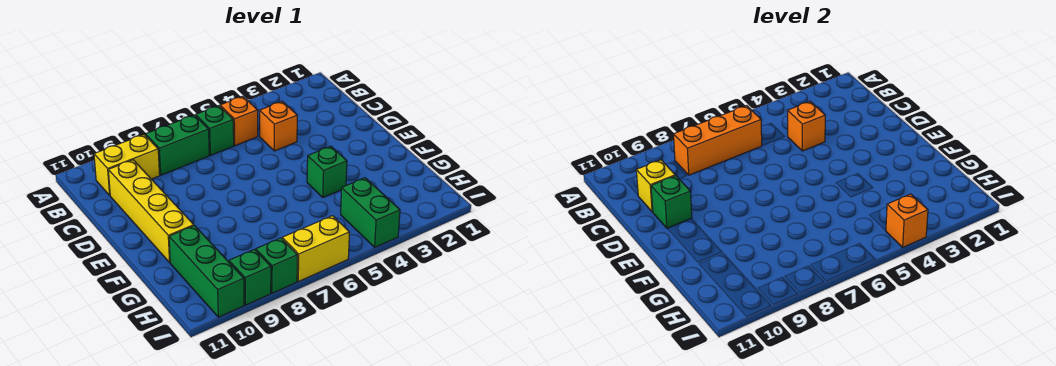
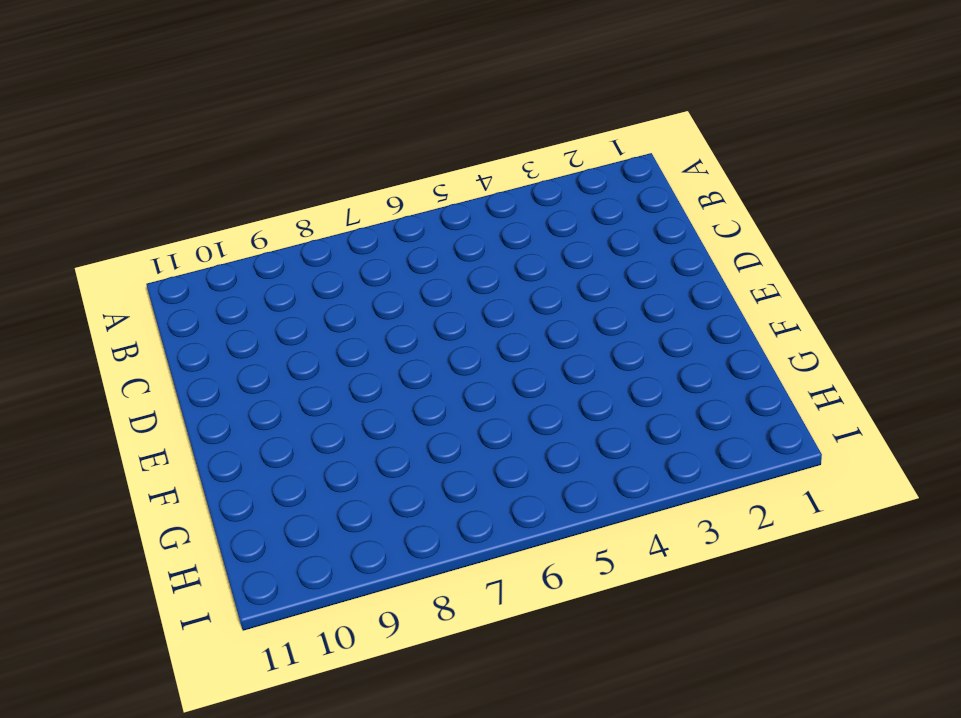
none -> orange 1x1 brick [220,96,258,146]
none -> green 1x1 brick [196,106,234,155]
none -> green 1x2 brick [145,115,209,175]

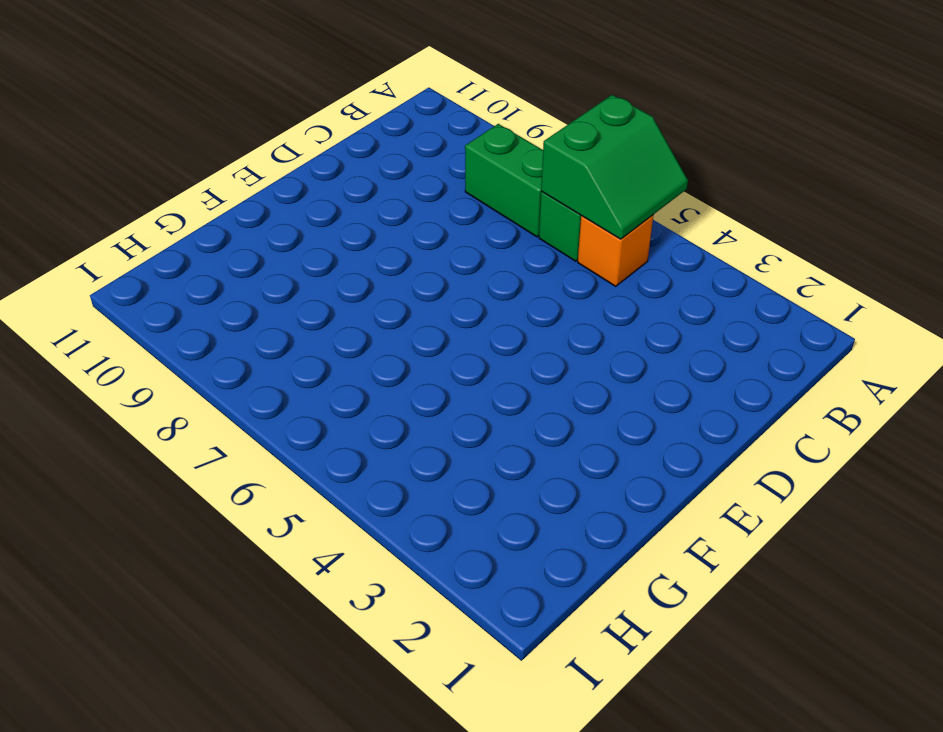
green 2x2 slope [541,95,688,239] -> orange 1x3 brick [673,106,762,175]
none -> yellow 1x2 brick [94,135,160,195]
none -> orange 1x1 brick [259,101,297,151]
none -> yellow 1x4 brick [108,160,194,262]

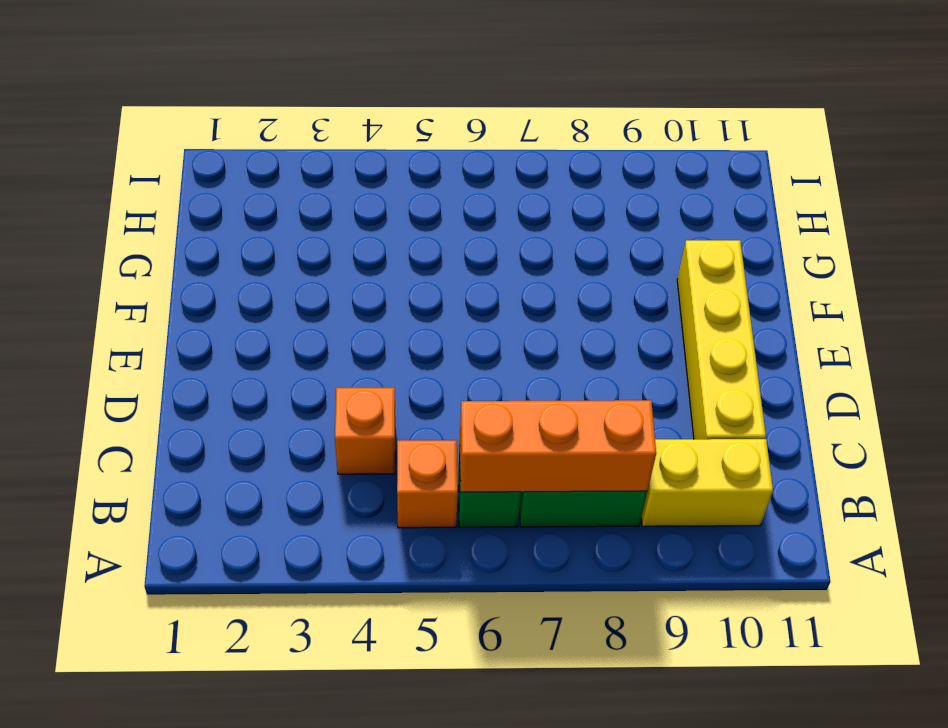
none -> green 1x1 brick [307,146,347,197]
none -> green 1x3 brick [169,226,244,317]
none -> green 1x2 brick [341,178,400,247]

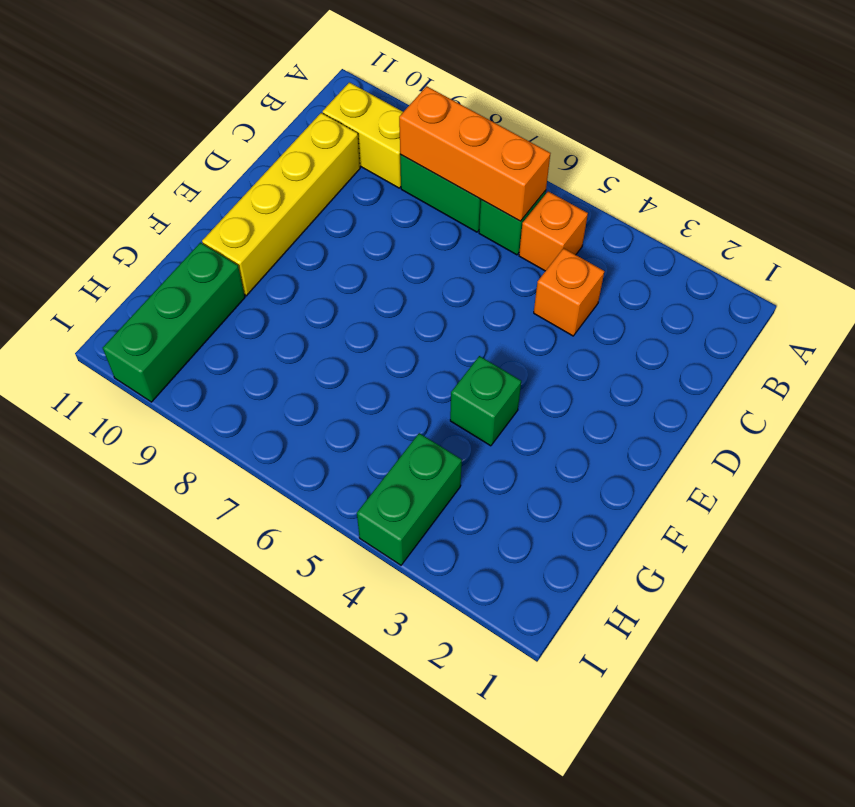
none -> yellow 1x2 brick [282,216,350,281]
none -> green 1x1 brick [256,238,298,293]
none -> green 1x1 brick [229,249,271,305]

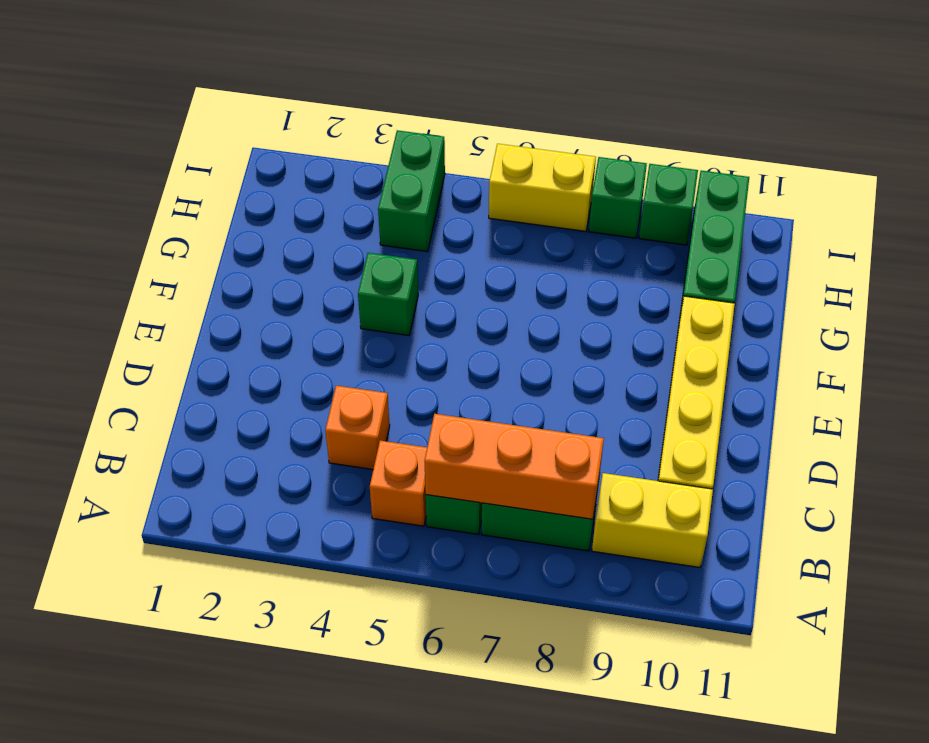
none -> orange 1x1 brick [787,101,825,151]
none -> yellow 1x1 brick [636,160,675,212]
none -> green 1x1 brick [651,176,692,228]

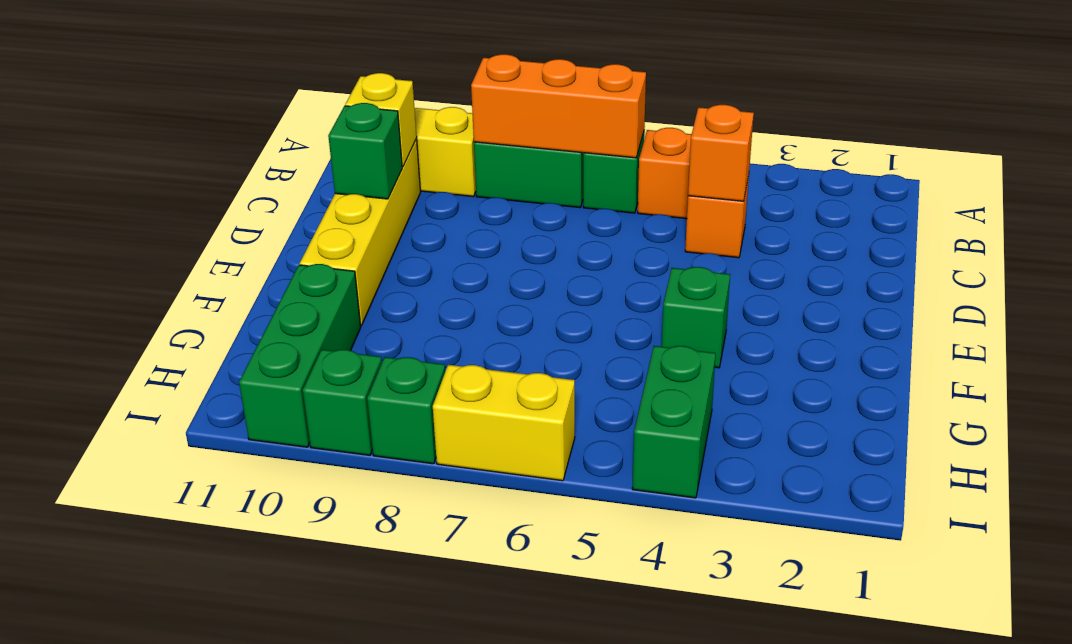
none -> orange 1x1 brick [886,194,928,247]

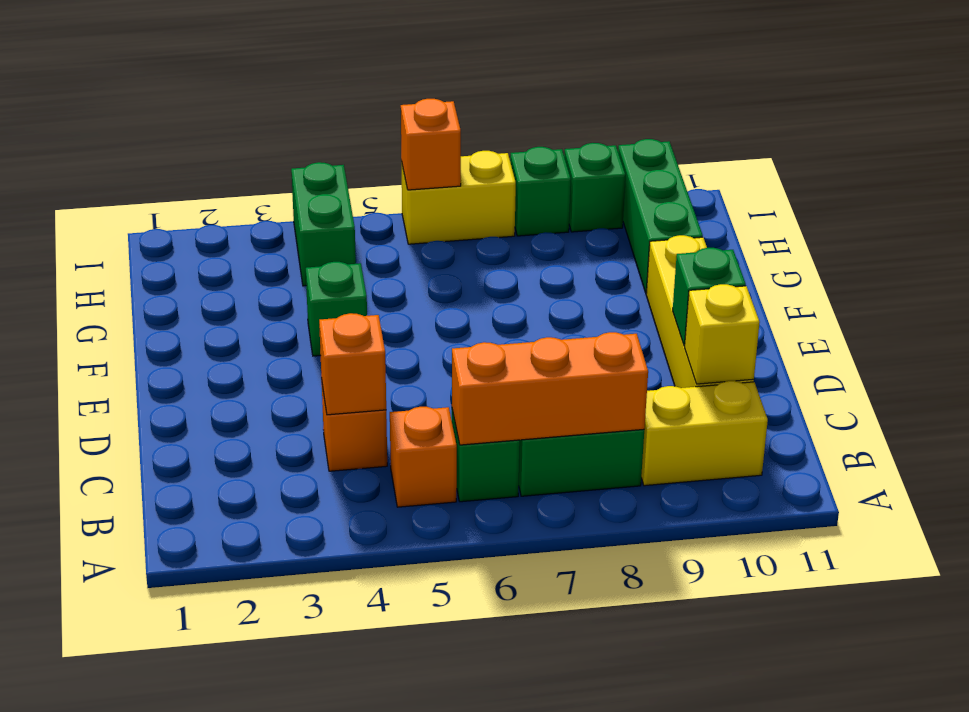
orange 1x1 brick [401,99,461,190] -> orange 1x1 brick moved to [886,194,928,247]

